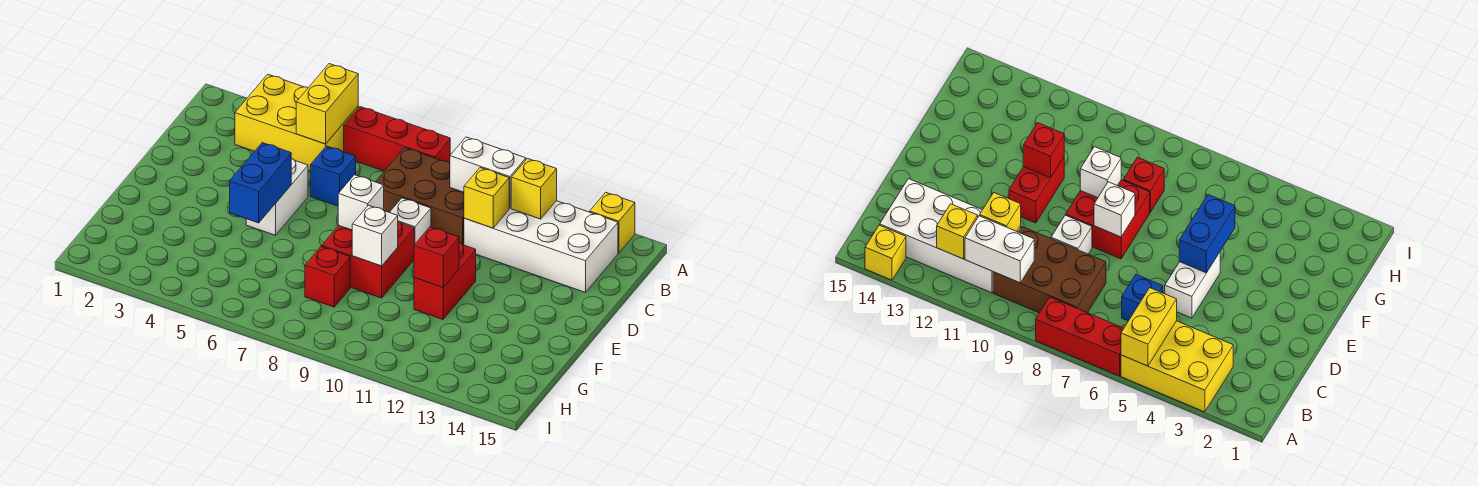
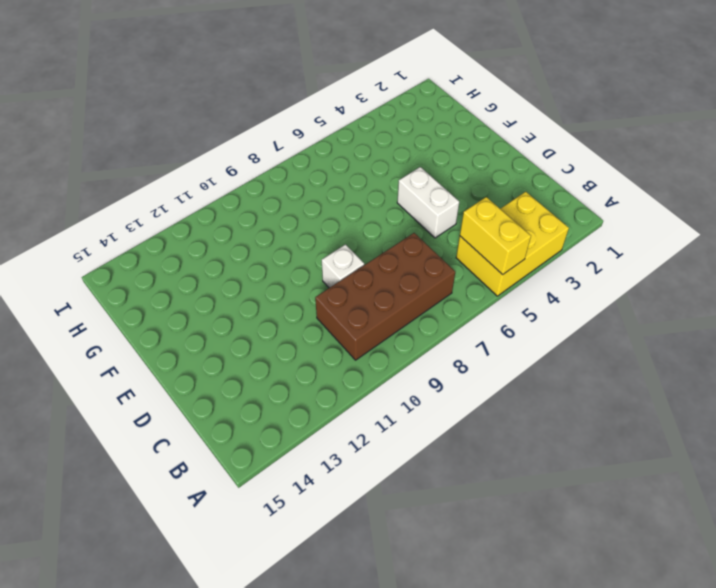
brown 2x4 brick [315,233,455,360] -> brown 2x3 brick [376,148,464,245]
none -> red 1x3 brick [344,107,450,171]
none -> yellow 1x1 brick [590,192,635,253]
none -> white 2x4 brick [464,201,618,293]

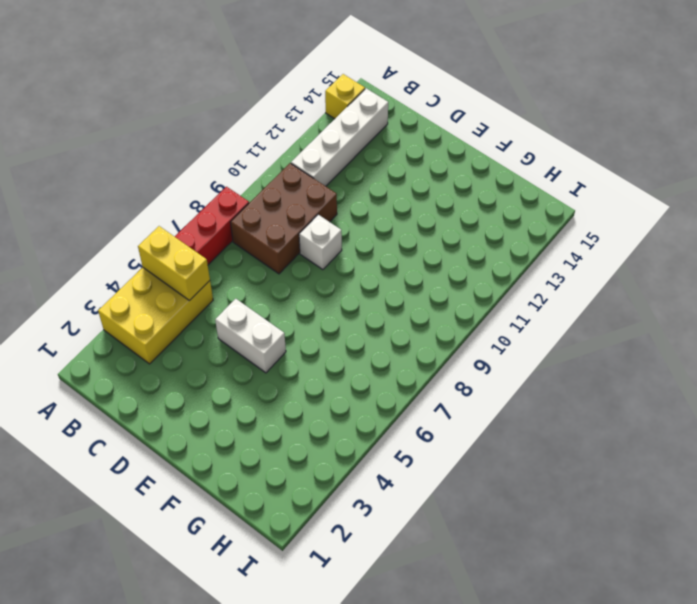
white 1x4 brick [291,88,388,186] -> white 2x4 brick [464,201,618,293]
none -> blue 1x1 brick [310,146,356,206]
none -> red 2x2 brick [322,222,414,298]
none -> red 1x2 brick [414,243,476,319]

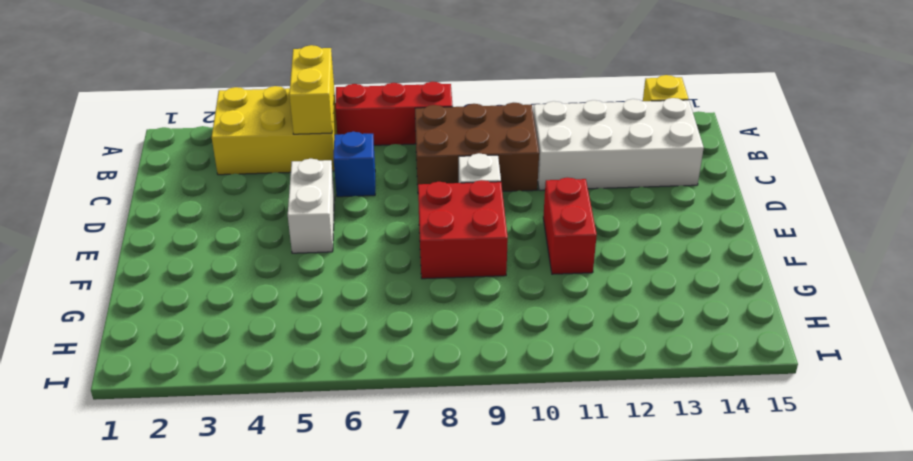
none -> red 1x1 brick [305,246,350,307]
none -> white 1x2 brick [450,137,526,208]
none -> yellow 1x1 brick [511,159,557,219]

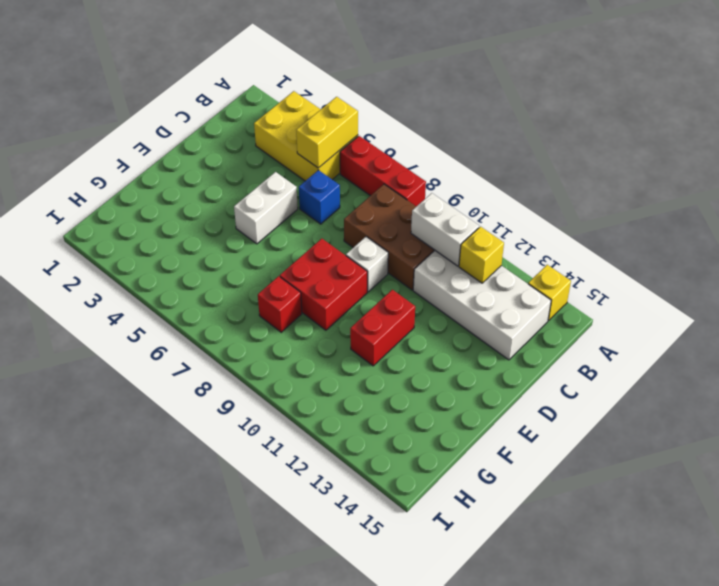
none -> yellow 1x1 brick [464,168,509,228]
none -> blue 1x2 brick [230,143,291,223]
none -> white 1x1 brick [338,175,384,230]

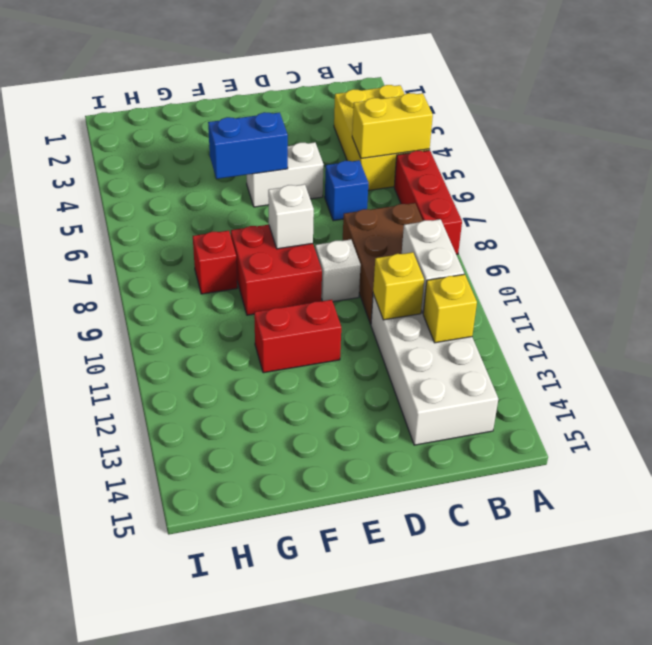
none -> yellow 1x1 brick [590,192,635,253]
none -> white 1x1 brick [352,205,398,266]
none -> red 1x1 brick [414,227,459,287]

